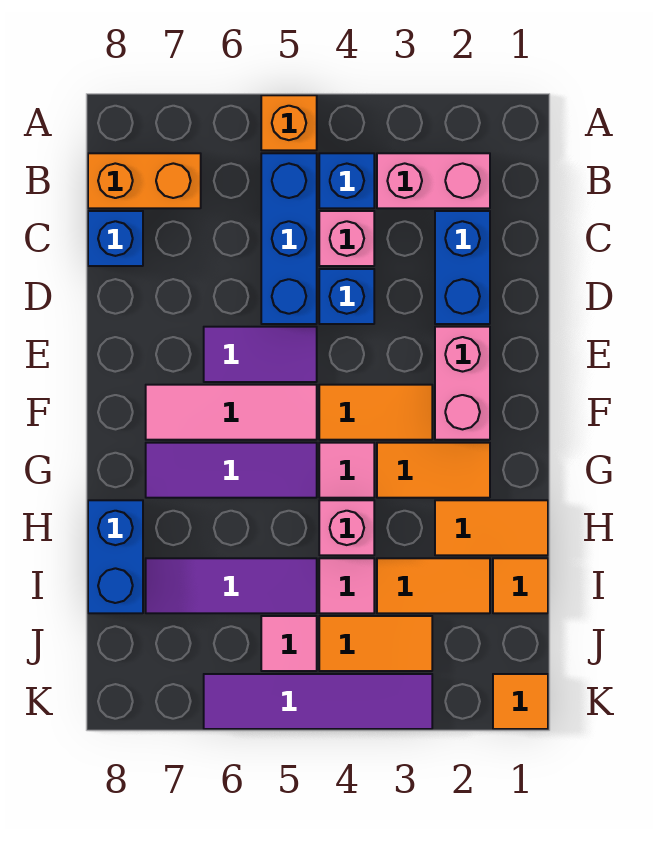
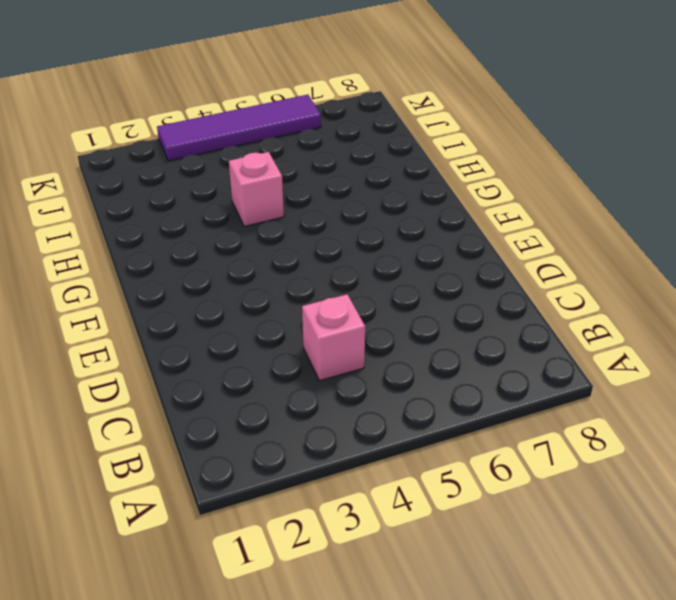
none -> orange 1x1 brick [261,95,317,150]
none -> pink 1x2 brick [377,153,490,208]
none -> blue 1x1 brick [319,153,374,208]

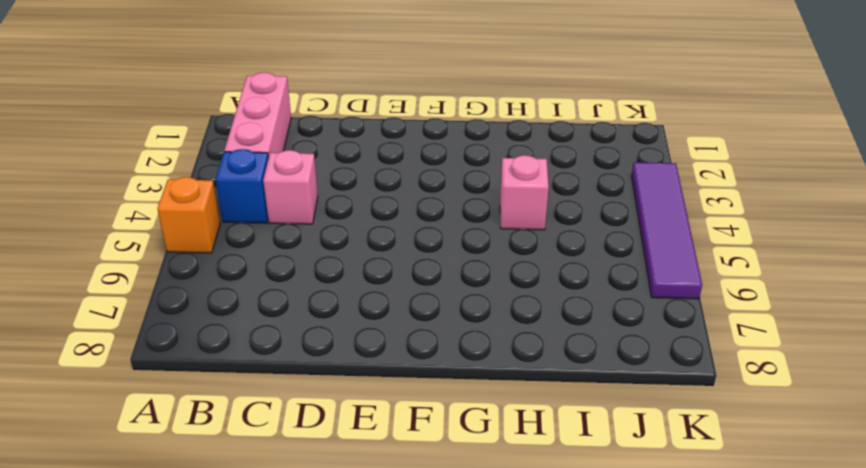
pink 1x3 brick [224,72,291,158] -> pink 1x2 brick [377,153,490,208]
none -> blue 1x3 brick [261,153,317,324]
none -> orange 1x2 brick [88,153,201,208]
none -> blue 1x2 brick [435,211,490,324]

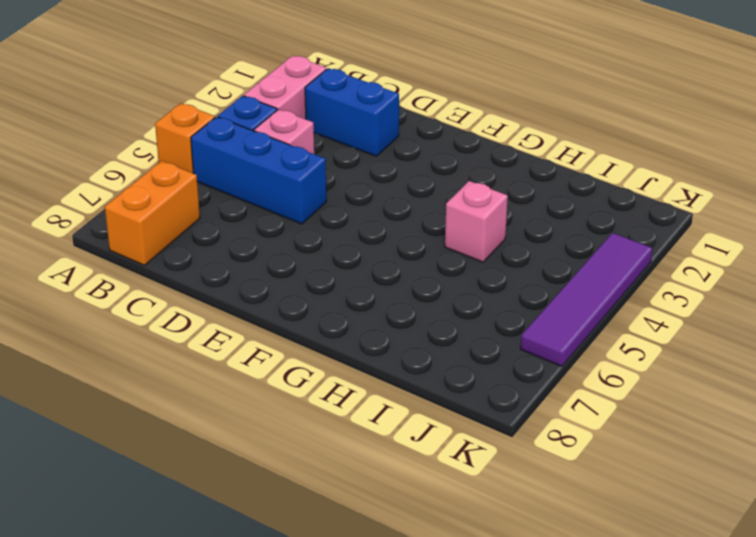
none -> blue 1x1 brick [88,211,143,266]
none -> blue 1x1 brick [319,269,374,324]
none -> pink 1x2 brick [435,327,490,440]

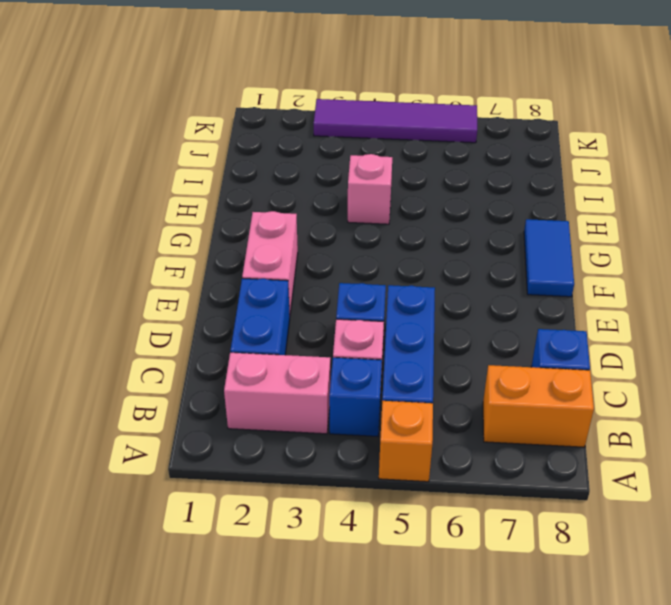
blue 1x2 tile [524,219,574,297] -> none
none -> purple 1x2 tile [204,327,317,382]
none -> orange 1x2 tile [319,385,432,440]
none -> pink 1x3 tile [146,385,317,440]

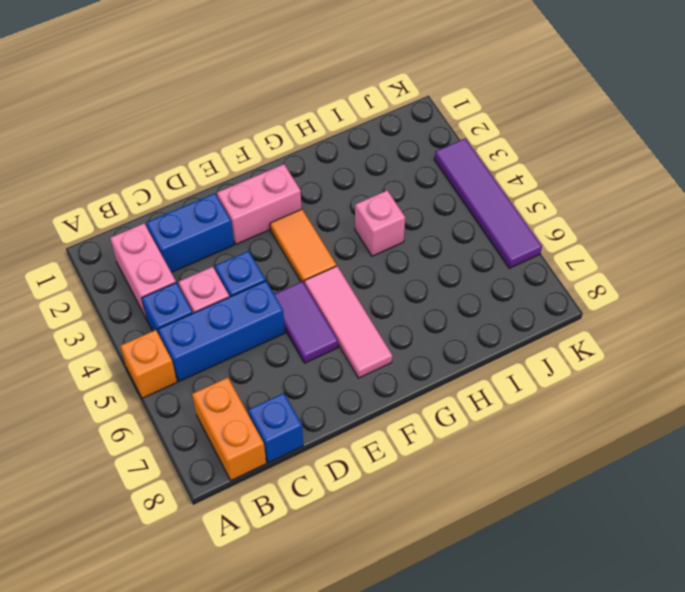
none -> orange 1x2 tile [377,443,490,498]
none -> pink 1x1 tile [319,443,374,498]
none -> purple 1x3 tile [146,443,317,498]

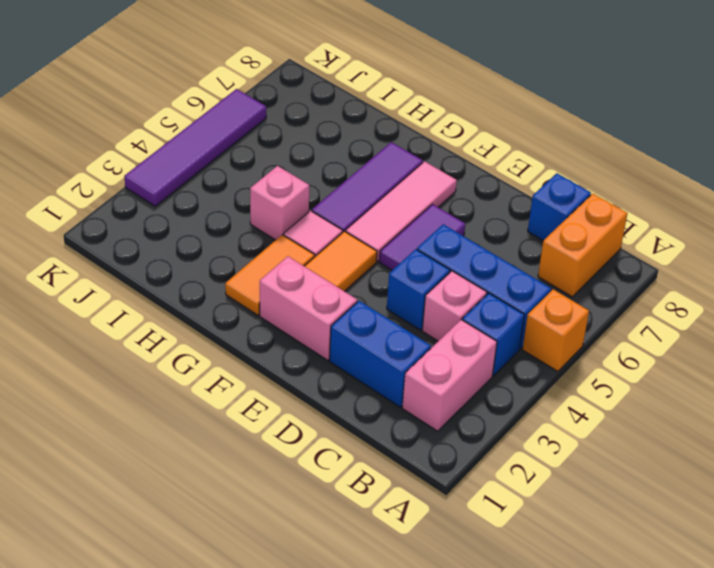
none -> orange 1x2 tile [435,500,548,555]
none -> blue 1x2 brick [88,500,143,613]
none -> orange 1x1 tile [493,558,548,613]

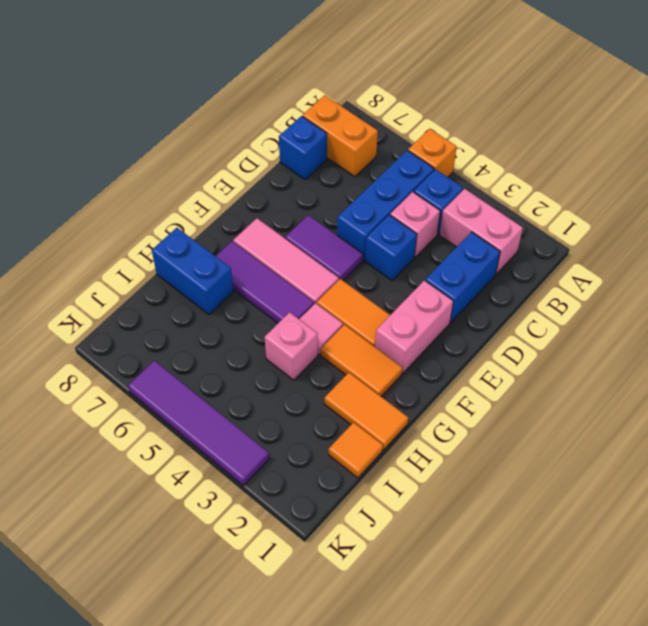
blue 1x2 brick [152,228,234,315] -> blue 1x2 brick turned to [88,500,143,613]
none -> orange 1x2 tile [377,558,490,613]
none -> pink 1x1 tile [319,558,374,613]
none -> purple 1x3 tile [146,558,317,613]

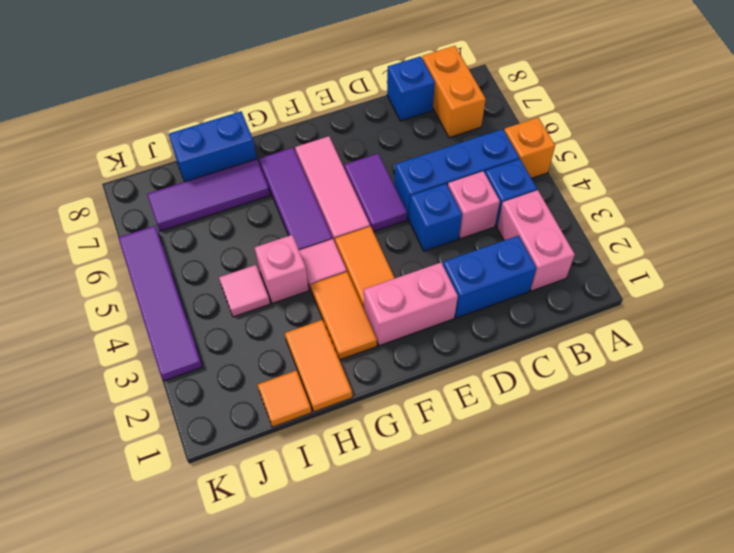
purple 1x3 tile [147,159,270,231] -> purple 1x3 tile turned to [146,558,317,613]
none -> orange 1x2 tile [377,558,490,613]
none -> orange 1x2 tile [319,616,432,671]
none -> pink 1x1 tile [261,616,317,671]

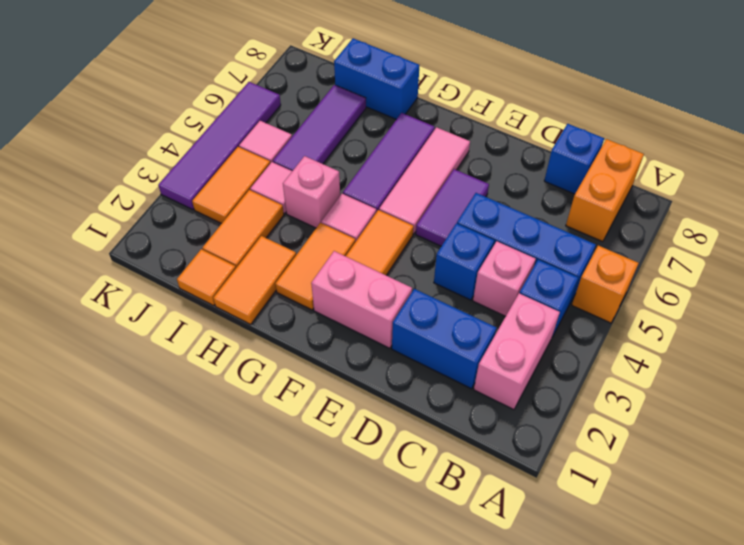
none -> orange 1x1 tile [493,674,548,729]

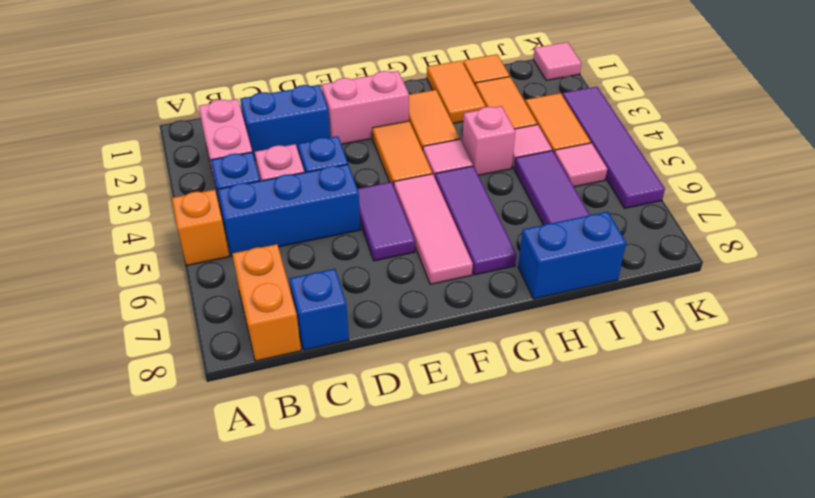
pink 1x1 tile [533,42,581,80] -> orange 1x1 tile [493,674,548,729]

